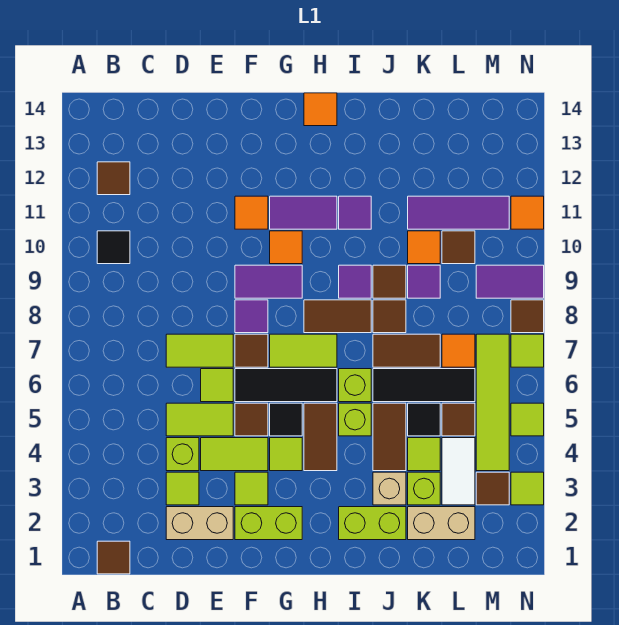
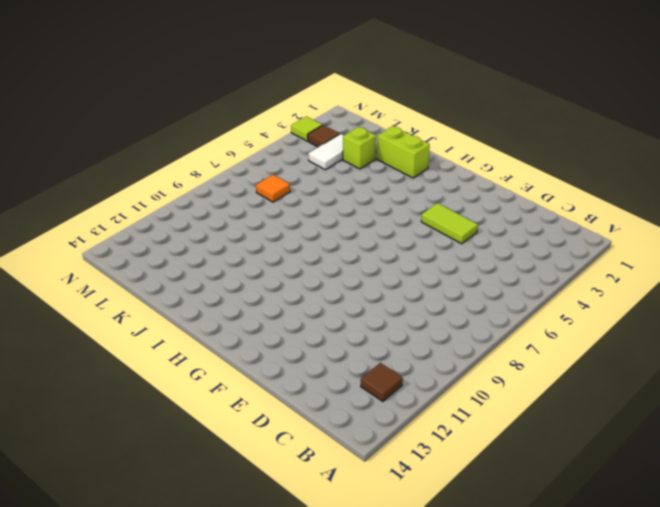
none -> brown 1x1 tile [97,541,130,574]
none -> black 1x1 tile [97,231,130,264]
none -> tan 1x2 brick [166,507,233,540]
none -> lime 1x1 tile [166,472,199,505]

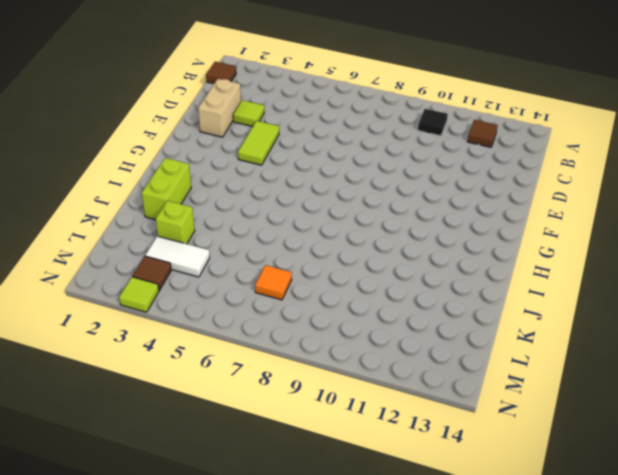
none -> lime 1x1 brick [166,438,199,471]
none -> lime 1x2 tile [166,403,233,436]
none -> lime 1x2 tile [166,334,233,367]
none -> lime 1x1 tile [201,369,233,402]

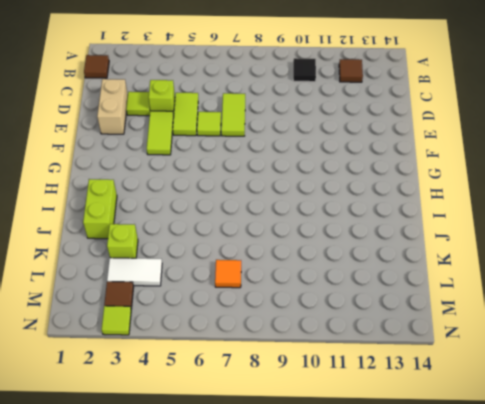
none -> lime 1x2 brick [235,507,302,540]
none -> lime 1x1 tile [235,472,268,505]
none -> brown 1x1 tile [235,403,268,436]
none -> black 1x3 tile [235,369,337,402]

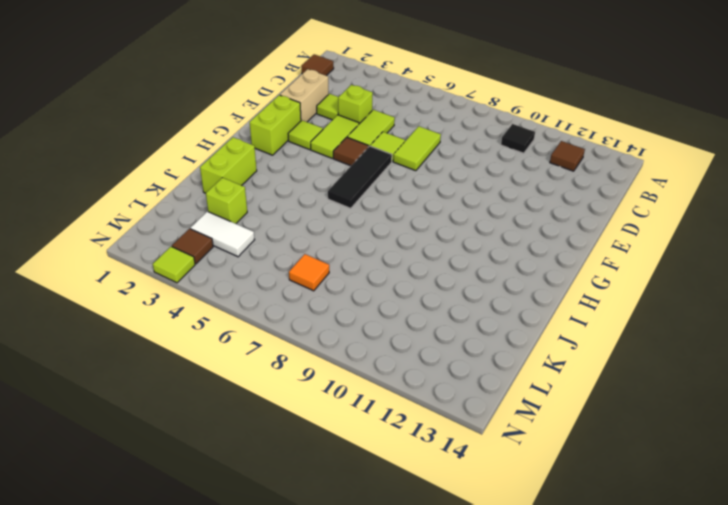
none -> brown 1x1 tile [235,334,268,367]
none -> purple 1x1 tile [235,300,268,333]
none -> purple 1x2 tile [235,265,302,298]
none -> orange 1x1 tile [235,196,268,229]

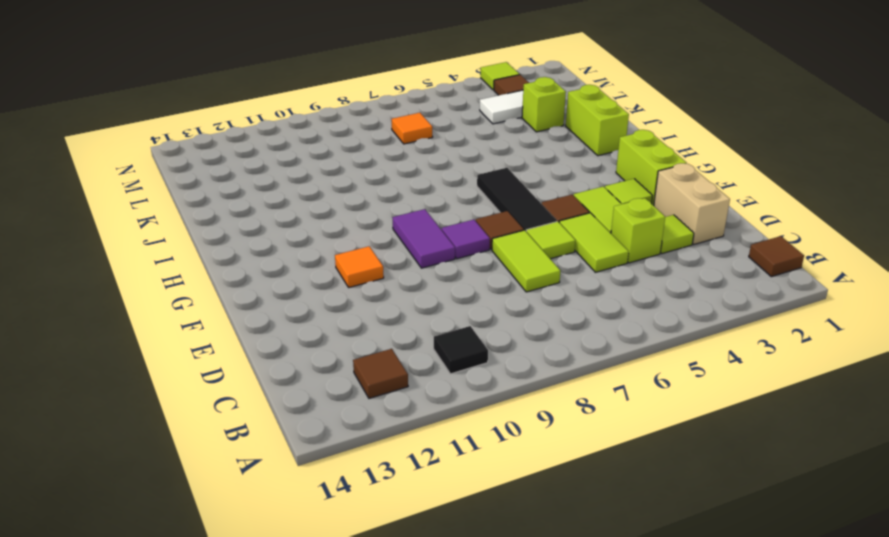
none -> lime 1x1 tile [270,438,302,471]
none -> black 1x1 tile [270,403,302,436]
none -> lime 1x2 tile [270,334,337,367]
none -> orange 1x1 tile [270,231,302,264]

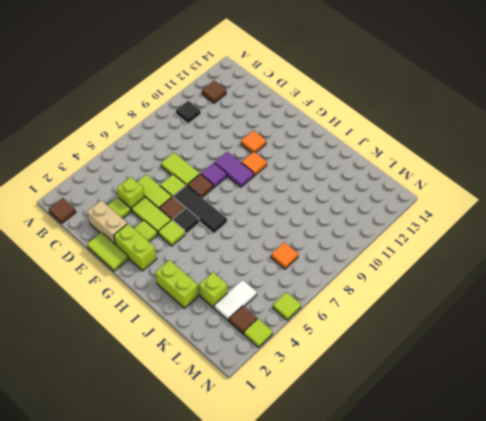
lime 1x2 tile [87,232,128,271] -> lime 1x2 tile moved to [270,334,337,367]
none -> purple 1x2 tile [270,196,337,229]
none -> brown 1x2 tile [304,403,337,471]
none -> brown 1x2 tile [304,300,371,333]
none -> orange 1x1 tile [304,93,337,126]

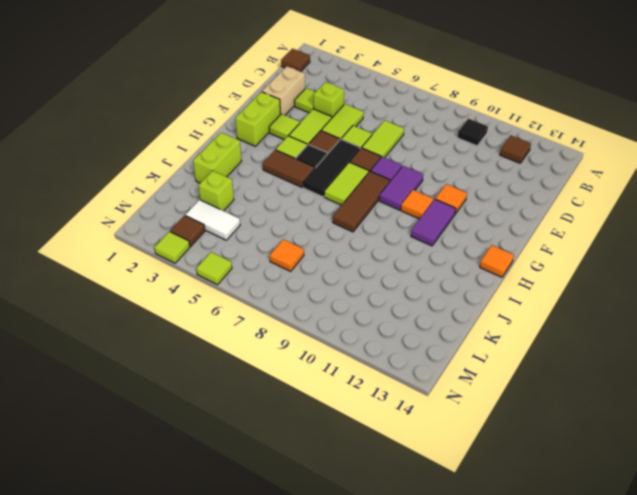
brown 1x3 tile [333,171,390,232] -> brown 1x2 tile [304,300,371,333]
none -> lime 1x1 brick [339,403,371,436]
none -> lime 1x1 brick [339,369,371,402]
none -> purple 1x1 tile [339,265,371,298]
none -> purple 1x1 tile [339,196,371,229]

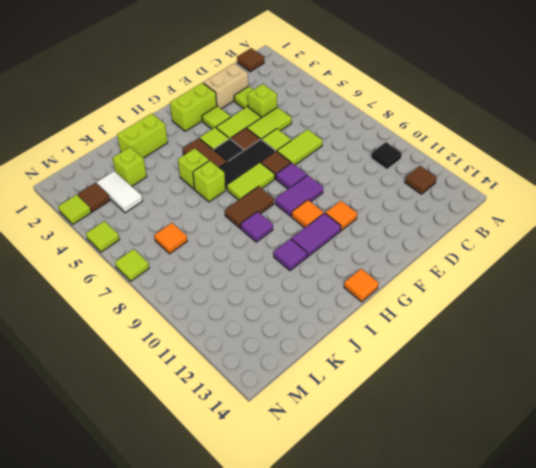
none -> tan 1x1 brick [373,472,406,505]
none -> brown 1x2 tile [373,403,406,471]
none -> black 1x3 tile [373,369,475,402]
none -> brown 1x2 tile [373,334,440,367]

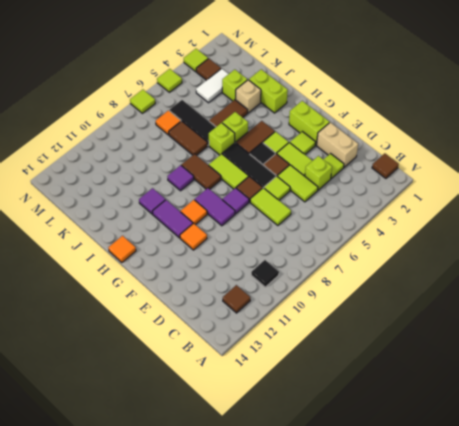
none -> brown 1x1 tile [373,300,406,333]
none -> brown 1x1 tile [373,265,406,298]
none -> tan 1x2 brick [408,507,475,540]
none -> lime 1x1 tile [408,438,440,471]

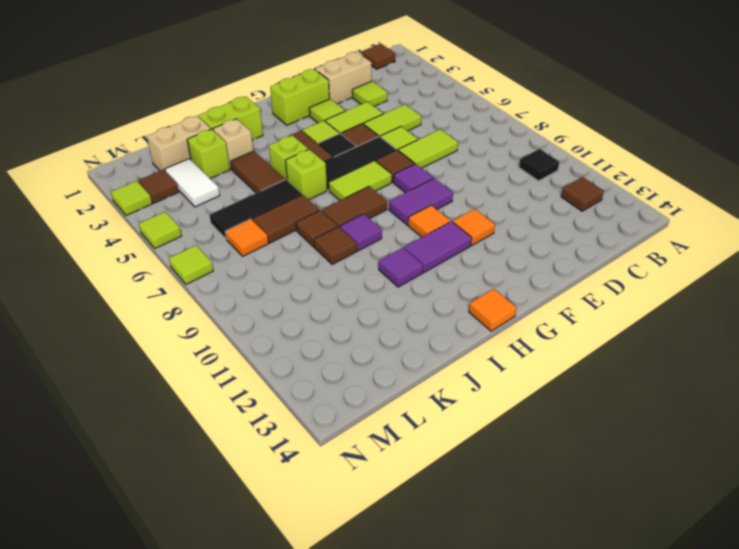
none -> lime 1x1 brick [166,438,199,471]
none -> lime 1x1 tile [408,438,440,471]
none -> black 1x1 tile [408,403,440,436]
none -> purple 1x1 tile [408,265,440,298]

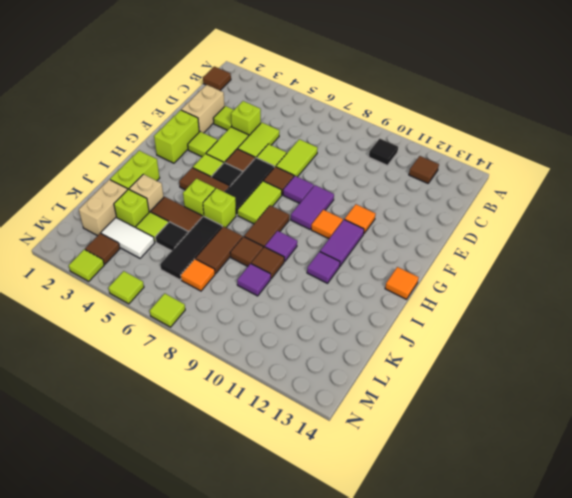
none -> orange 1x1 tile [408,231,440,264]
none -> purple 1x3 tile [408,196,509,229]
none -> brown 1x1 tile [442,403,475,436]
none -> brown 1x1 tile [442,231,475,264]

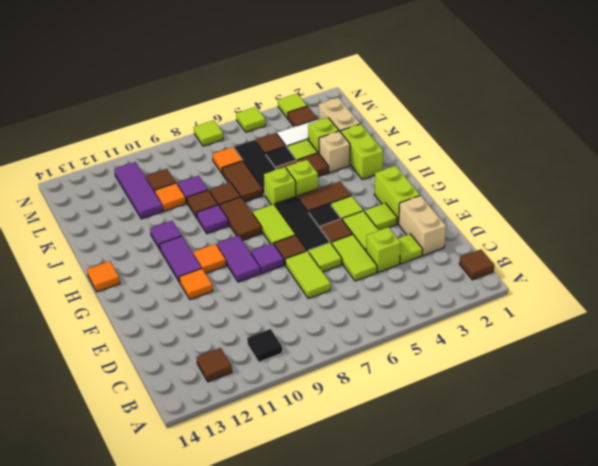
none -> lime 1x4 tile [476,334,509,471]
none -> purple 1x2 tile [476,265,544,298]
none -> brown 1x1 tile [511,300,544,333]
none -> orange 1x1 tile [511,196,544,229]

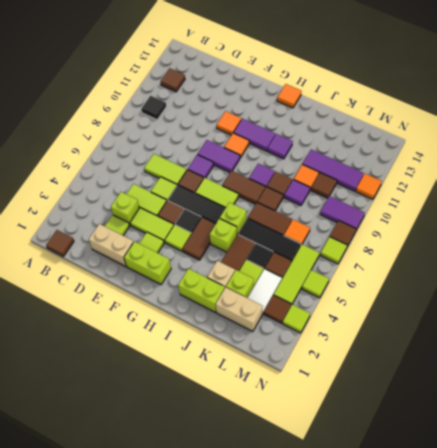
lime 1x3 tile [274,245,319,305] -> lime 1x4 tile [476,334,509,471]

